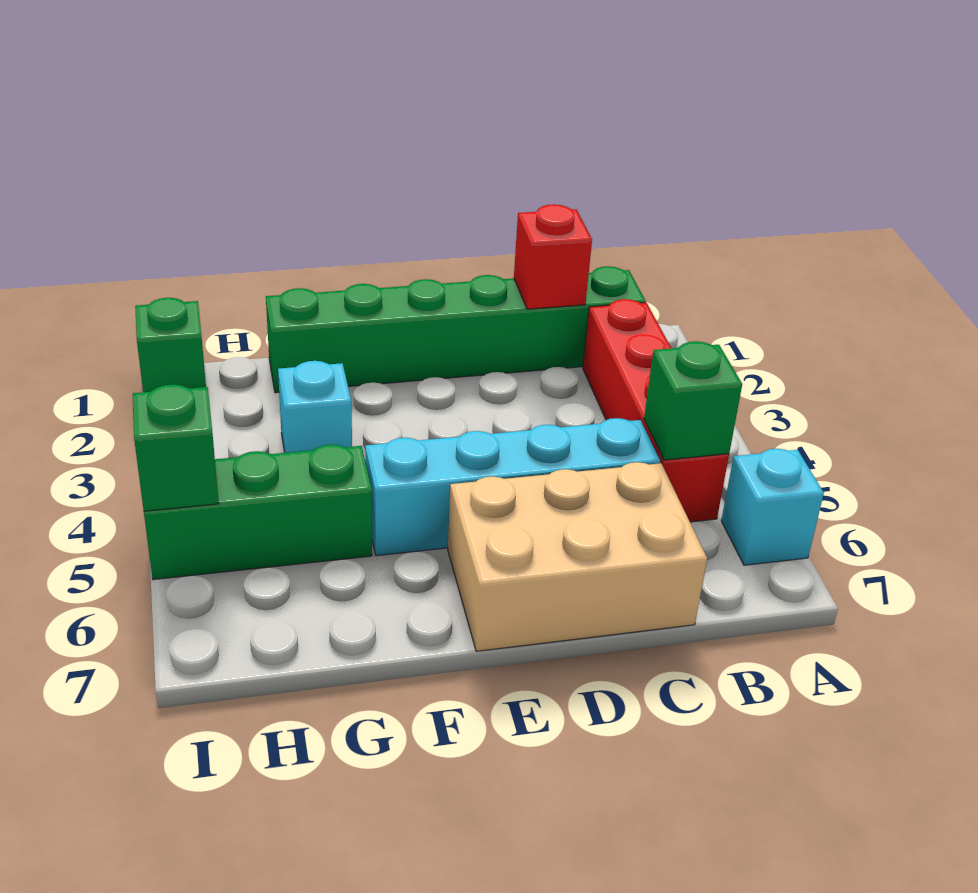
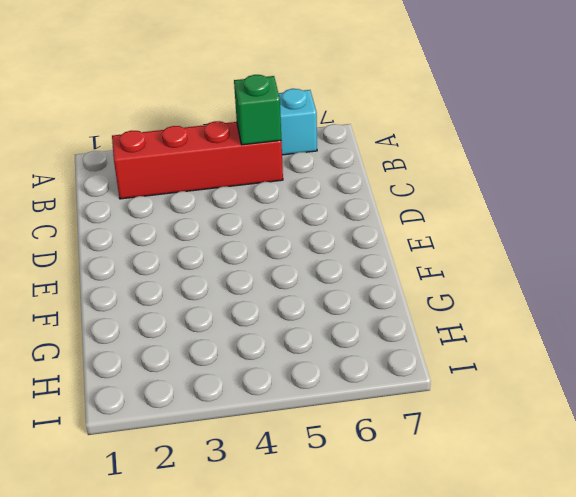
none -> green 1x6 brick [266,266,646,393]
none -> cyan 1x4 brick [365,418,660,556]

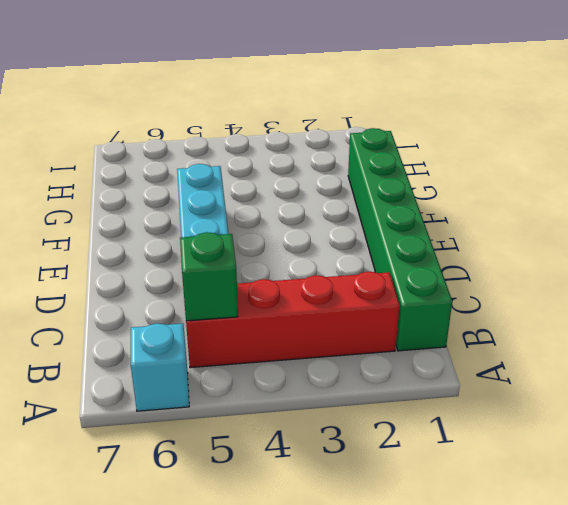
none -> tan 2x3 brick [448,462,707,651]
none -> cyan 1x1 brick [278,361,352,453]

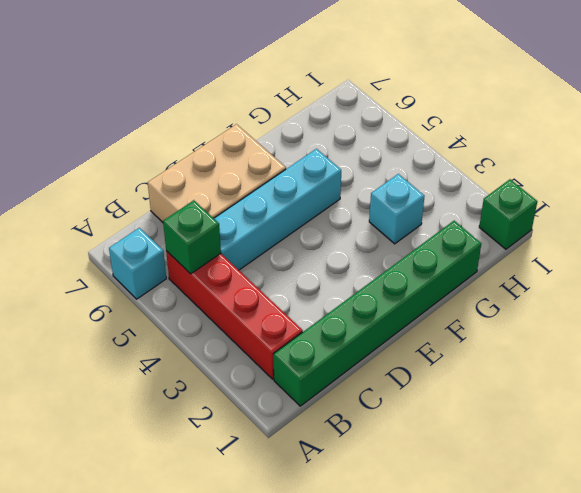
none -> green 1x3 brick [144,444,372,580]
none -> red 1x1 brick [514,204,592,309]

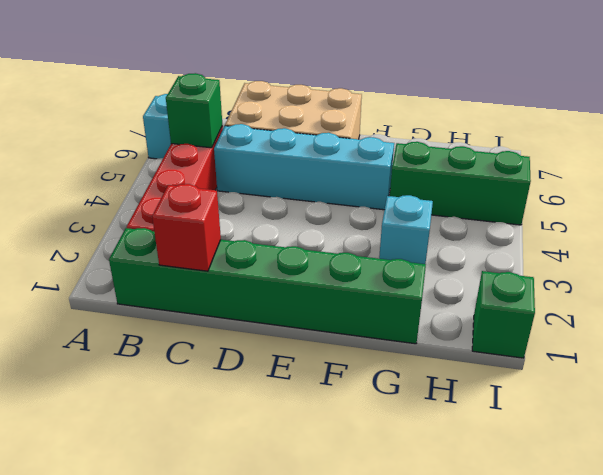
none -> green 1x1 brick [133,384,219,511]

